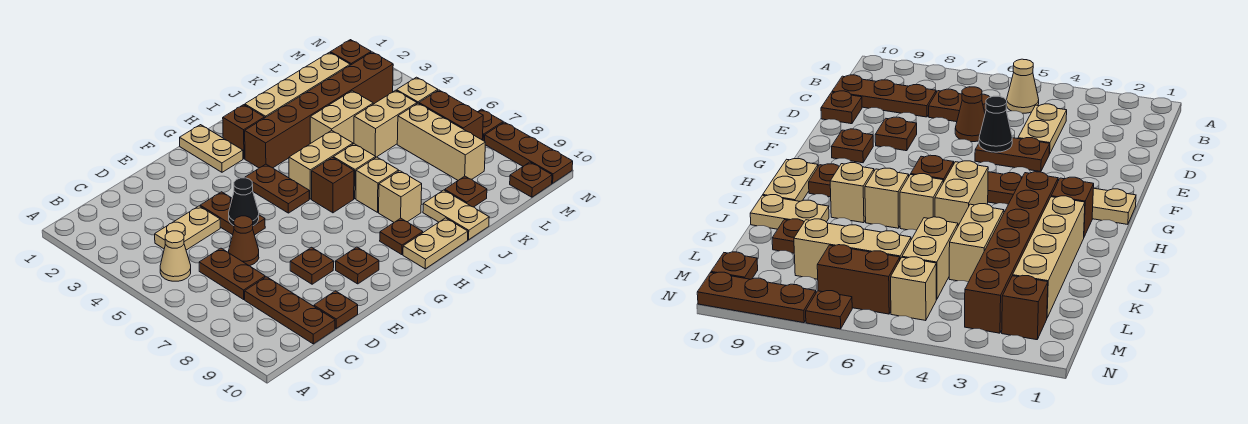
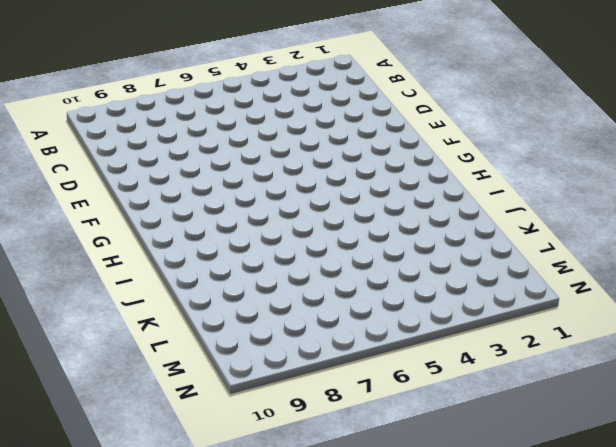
none -> tan 1x1 cone [160,231,191,281]
none -> tan 1x2 plate [155,206,220,250]
none -> brown 1x2 plate [199,248,265,299]
none -> brown 1x3 plate [245,277,335,344]

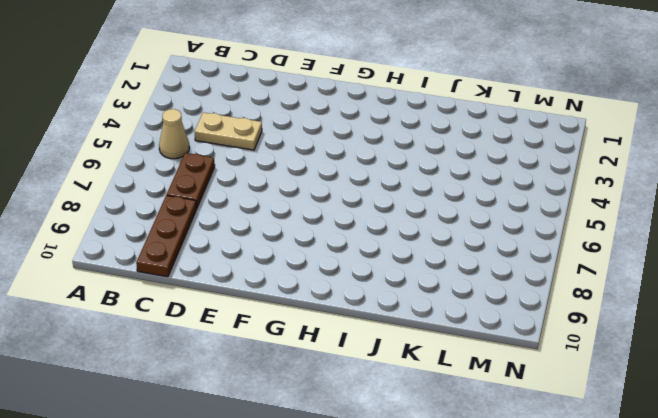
none -> brown 1x1 cone [229,216,259,266]
none -> brown 1x1 plate [314,291,358,328]
none -> brown 1x2 plate [200,192,265,235]
none -> brown 1x1 plate [290,247,334,284]

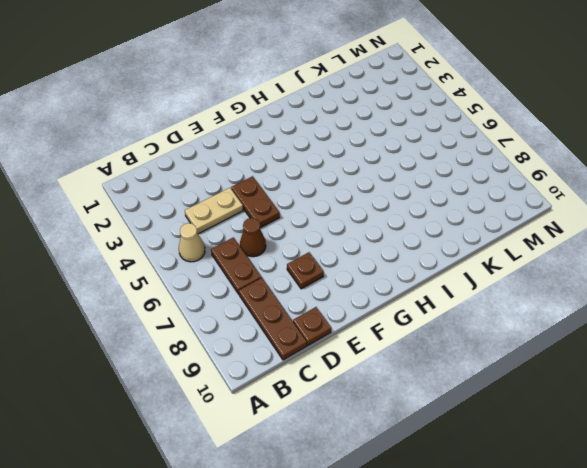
none -> brown 1x1 plate [336,247,379,284]
none -> tan 1x2 plate [180,125,243,172]
none -> brown 1x2 plate [245,164,309,213]
none -> brown 1x1 brick [223,105,265,159]

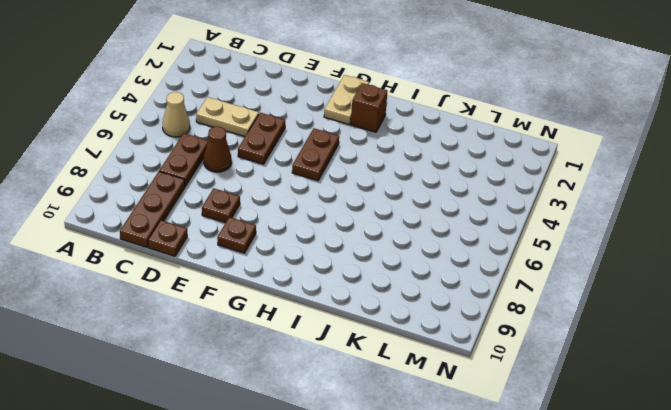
none -> brown 1x6 brick [245,52,393,168]
none -> tan 1x2 brick [289,130,353,199]
none -> brown 1x1 brick [312,158,354,213]
none -> brown 1x1 plate [380,218,423,255]

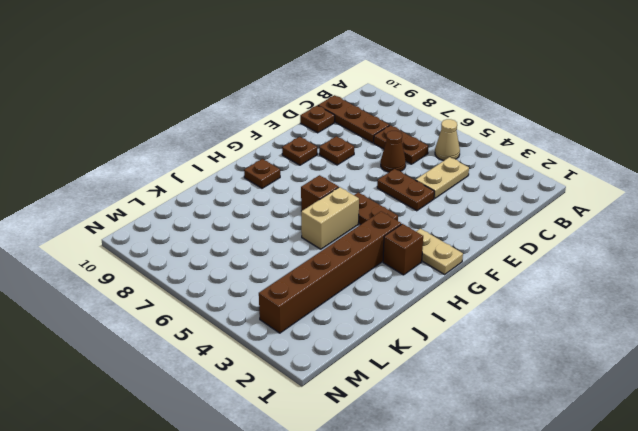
none -> tan 1x2 plate [403,218,468,269]
none -> tan 1x4 brick [245,52,350,118]
none -> tan 1x1 brick [333,144,376,199]
none -> tan 1x1 brick [356,157,399,212]

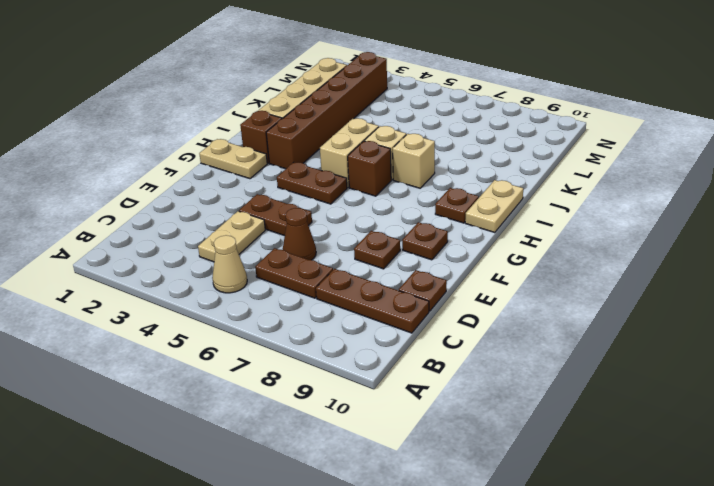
none -> tan 1x1 brick [379,171,422,222]
none -> tan 1x2 brick [310,91,373,144]
none -> tan 1x2 plate [423,190,489,240]
none -> tan 1x2 brick [354,90,417,157]

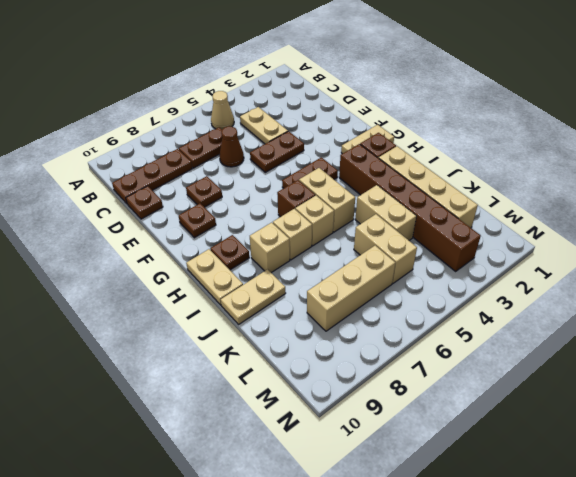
none -> brown 1x1 plate [445,176,487,207]
none -> brown 1x1 brick [330,40,371,65]
none -> tan 1x1 brick [397,77,438,104]
none -> brown 1x2 brick [419,90,483,140]

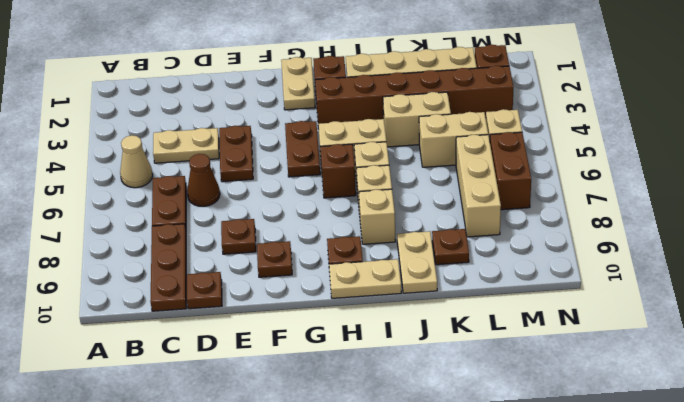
none -> brown 1x1 plate [510,162,552,197]
none -> brown 1x1 plate [478,109,503,141]
none -> brown 1x3 plate [485,122,573,183]
none -> black 1x1 cone [229,178,259,226]

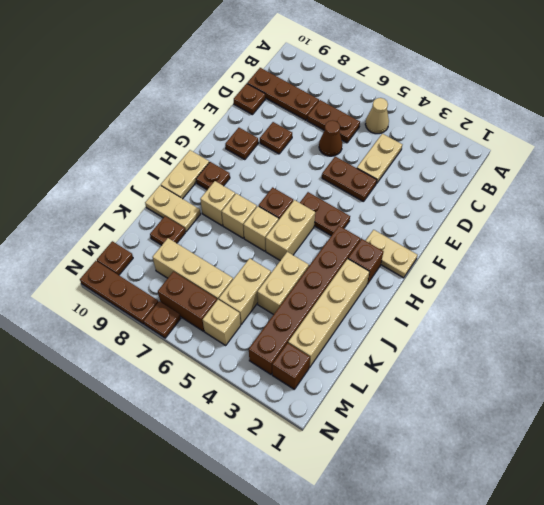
none -> black 1x1 cone [229,178,259,226]

